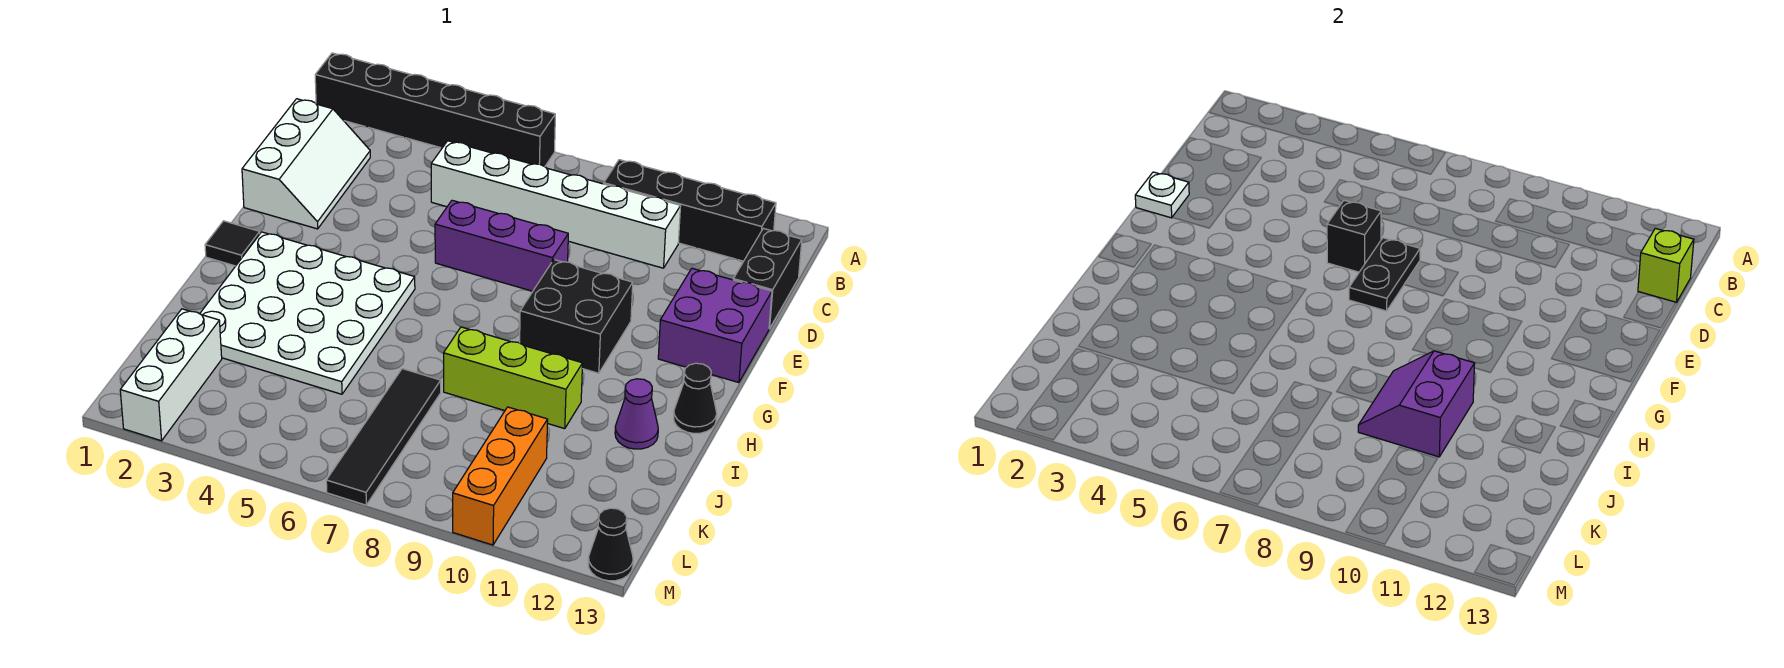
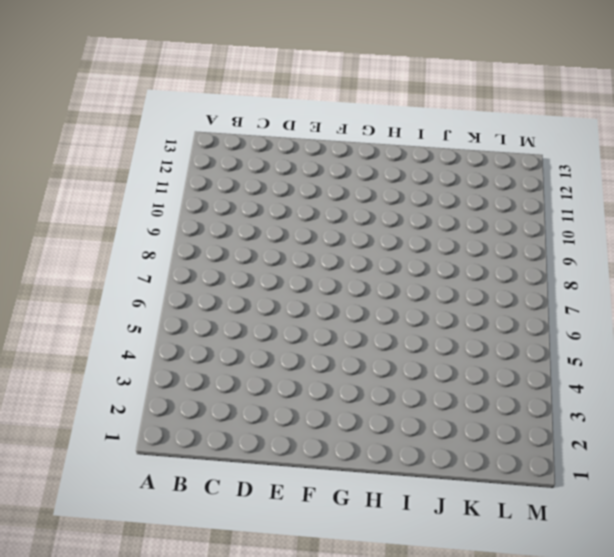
none -> black 1x6 brick [315,53,555,167]
none -> black 1x4 brick [604,160,776,261]
none -> white 2x3 slope [242,99,370,229]

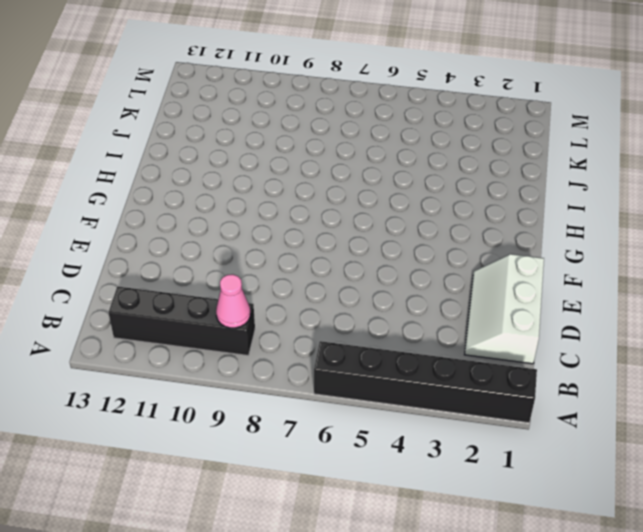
pink 1x1 cone [216,274,250,328] -> none
none -> white 1x6 brick [431,141,681,268]
none -> black 1x2 brick [733,228,802,329]
none -> purple 1x3 brick [435,200,568,291]

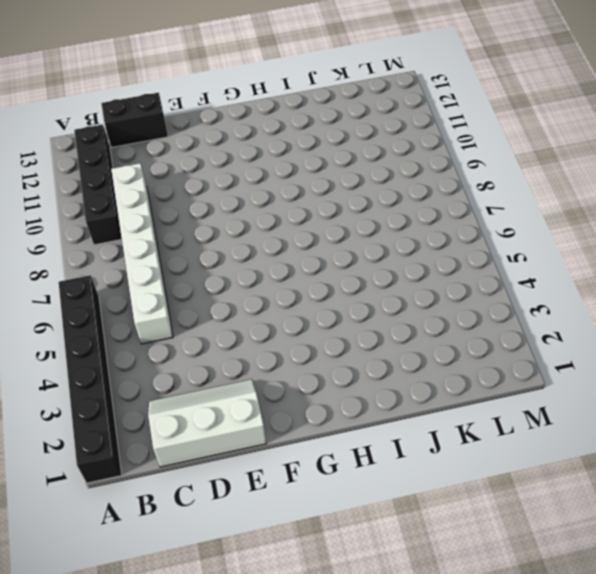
none -> purple 1x3 brick [435,200,568,291]
none -> purple 2x2 brick [658,268,772,383]
none -> black 2x2 brick [520,260,633,373]

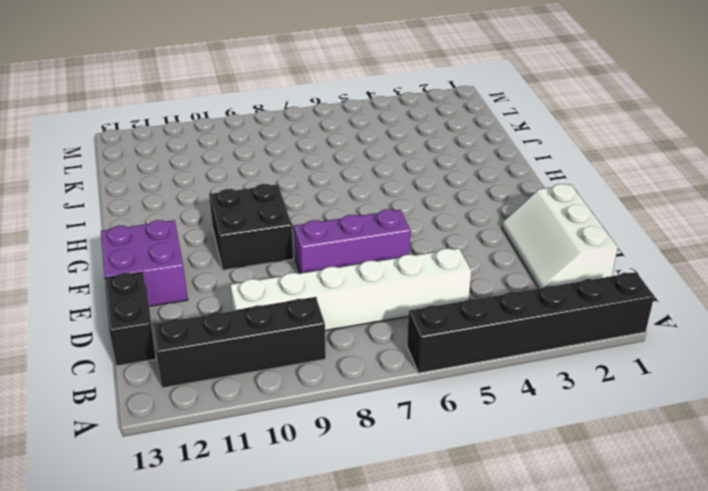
none -> black 1x1 tile [205,221,260,266]
none -> white 4x4 plate [200,232,415,394]
none -> black 1x1 cone [674,363,717,433]

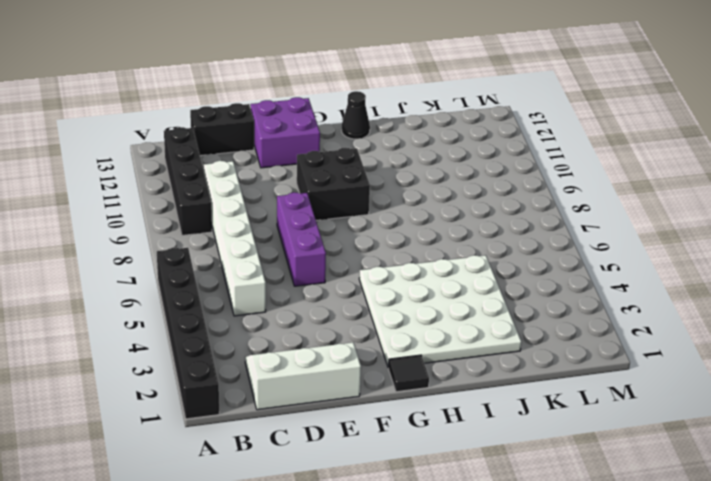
none -> lime 1x3 brick [444,327,583,429]
none -> purple 1x1 cone [615,379,658,449]
none -> black 1x4 tile [326,369,441,505]

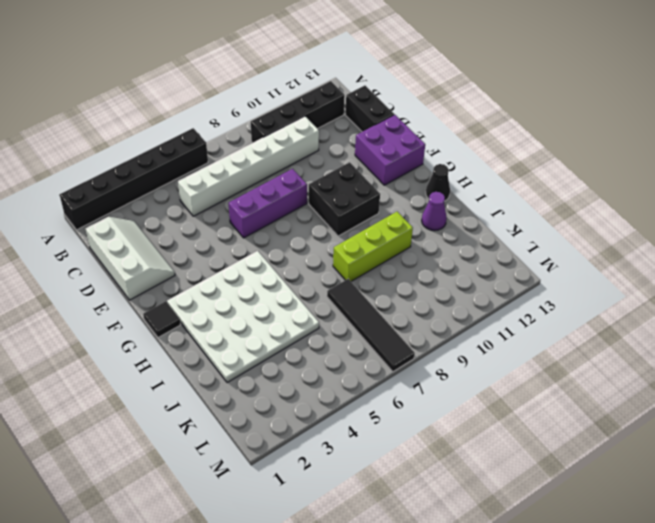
none -> white 1x3 brick [120,309,222,441]
none -> orange 1x3 brick [453,407,548,545]
none -> black 1x1 cone [588,508,633,581]

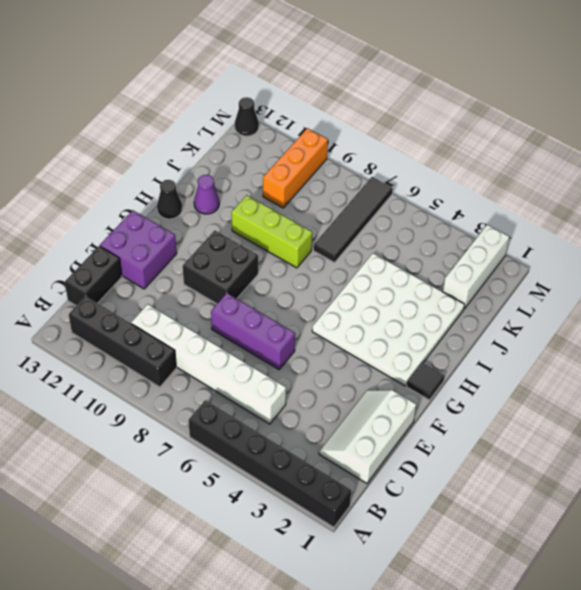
none -> lime 1x1 brick [1638,228,1694,303]
none -> white 1x1 plate [1135,172,1189,218]
none -> black 1x1 brick [1327,200,1381,272]

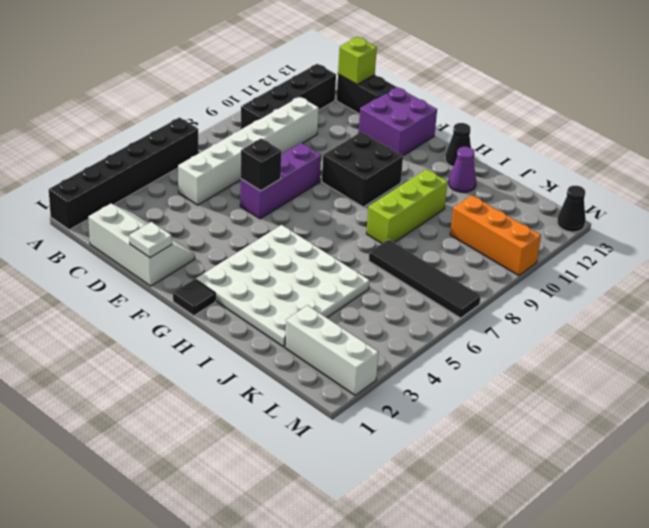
none -> black 1x2 plate [1349,238,1420,311]
none -> purple 2x2 slope [1358,351,1475,457]

